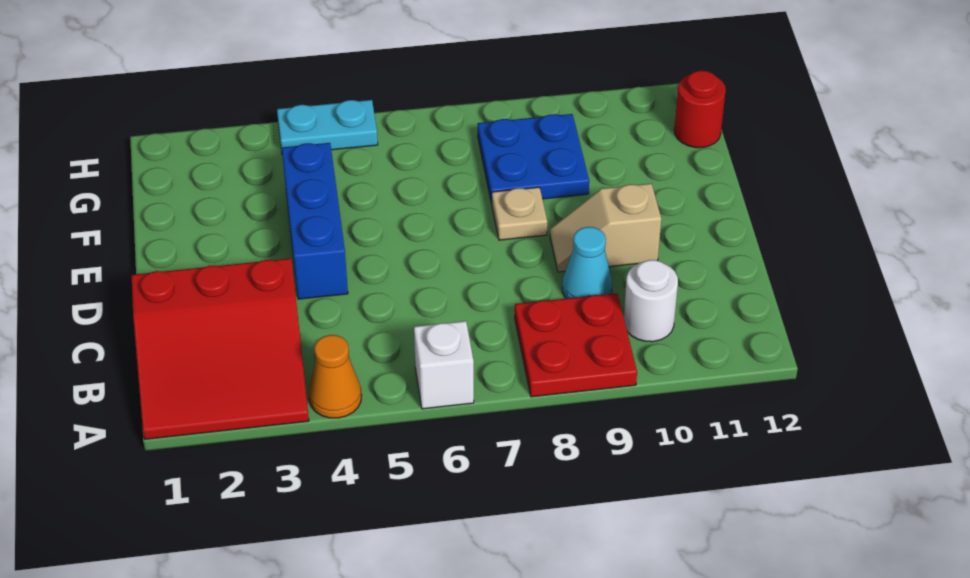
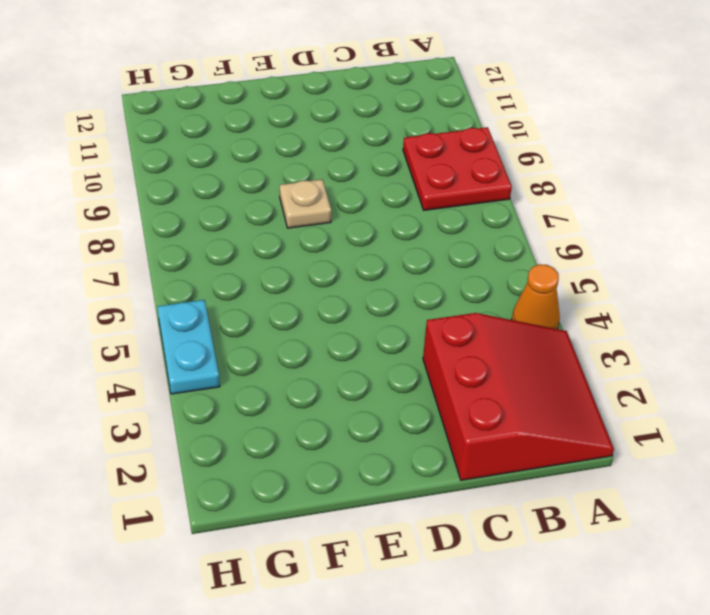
none -> white 1x1 brick [414,321,474,409]
none -> white 1x1 round brick [624,260,678,342]
none -> cyan 1x1 cone [562,227,612,299]

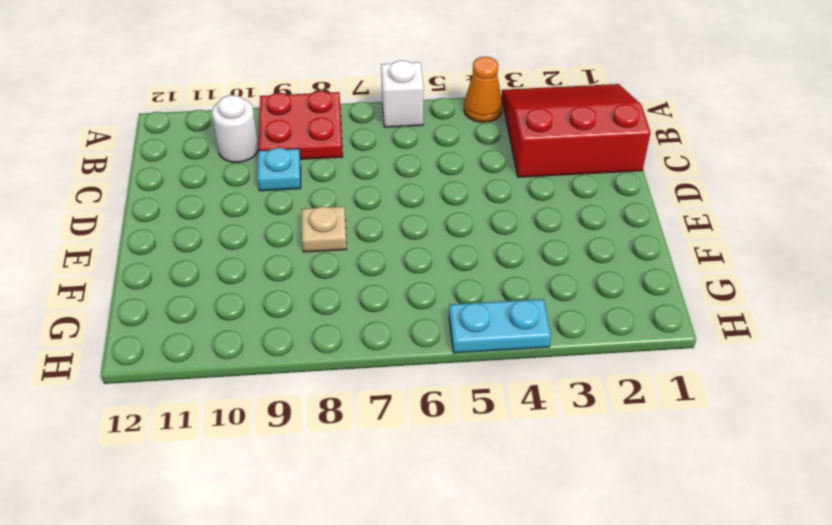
cyan 1x1 plate [257,148,301,191] -> cyan 1x1 cone [562,227,612,299]
none -> blue 1x3 brick [282,143,348,299]
none -> tan 1x2 slope [550,184,661,272]
none -> blue 2x2 plate [478,114,589,204]

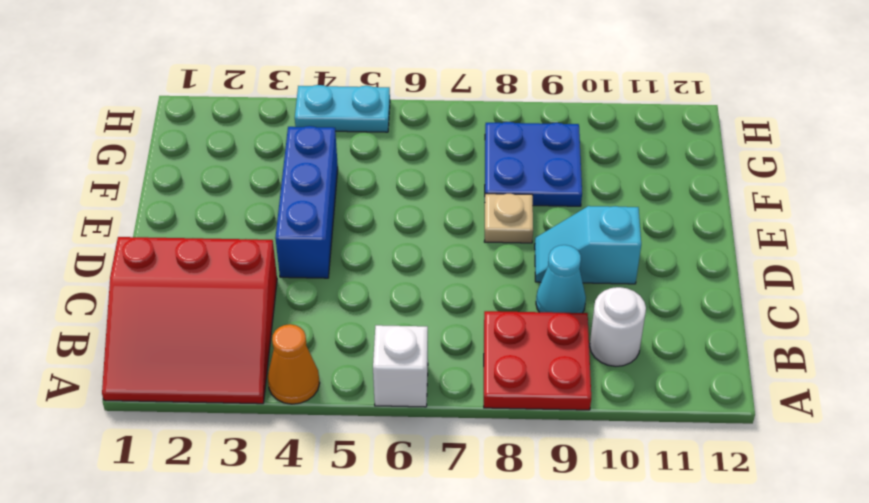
cyan 1x2 slope [535,206,641,284] -> tan 1x2 slope [550,184,661,272]
none -> red 1x1 round brick [674,71,726,148]

